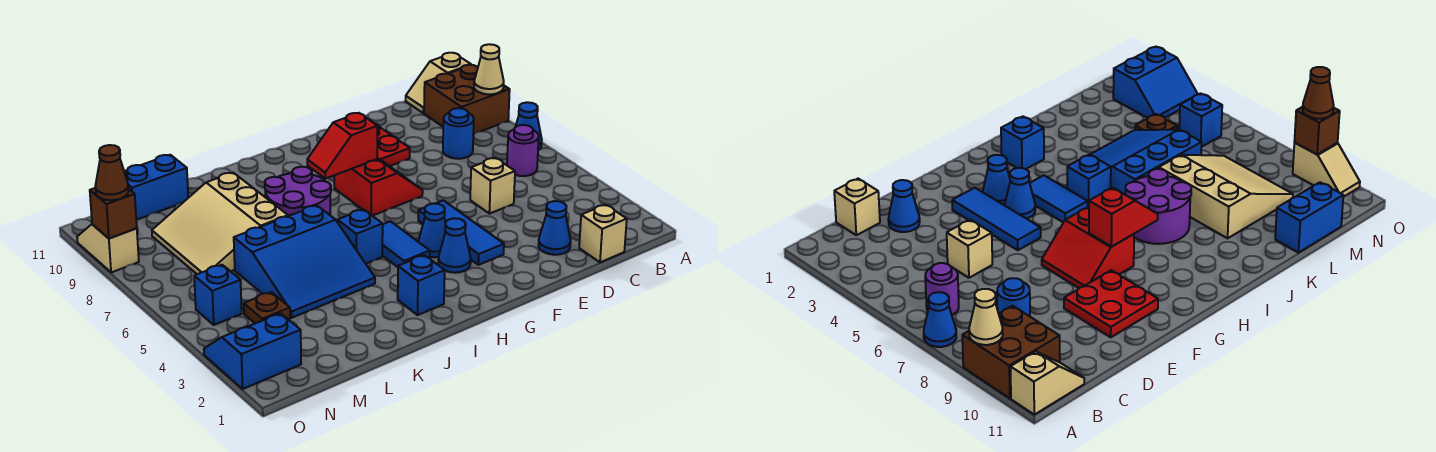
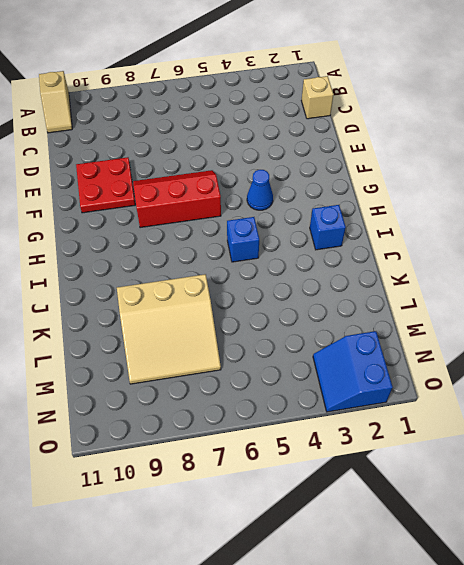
red 2x3 slope [133,170,221,228] -> red 2x2 slope [334,158,423,216]
none -> blue 1x1 cone [516,102,542,150]
none -> brown 2x2 brick [424,65,510,134]
none -> purple 1x1 round brick [507,125,539,176]

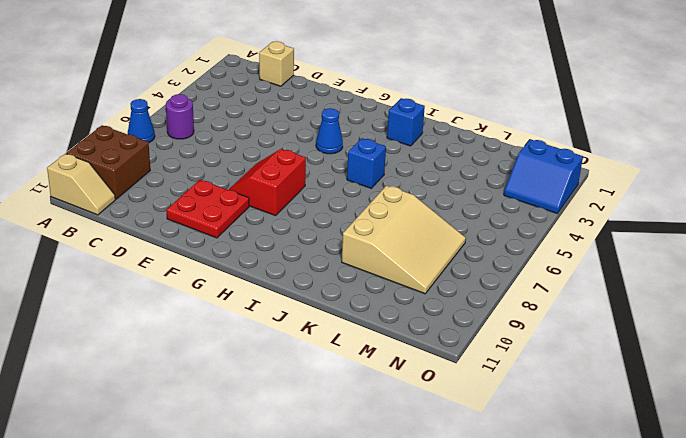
none -> blue 1x1 round brick [443,108,474,159]
none -> blue 1x1 cone [538,201,571,255]
none -> tan 1x1 brick [470,158,515,214]

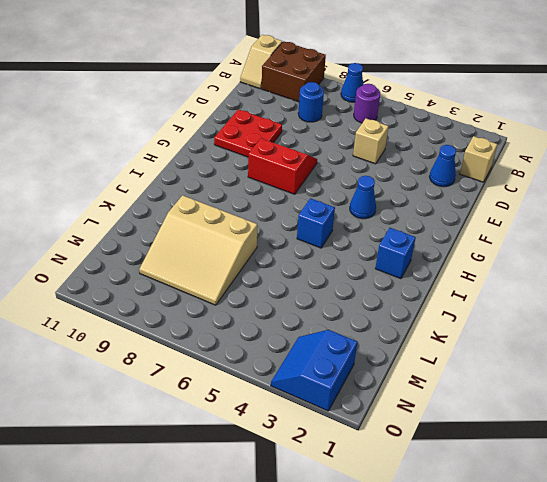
none -> blue 1x3 tile [418,200,504,265]
none -> blue 1x1 cone [438,218,471,273]
none -> blue 1x2 tile [382,221,430,267]

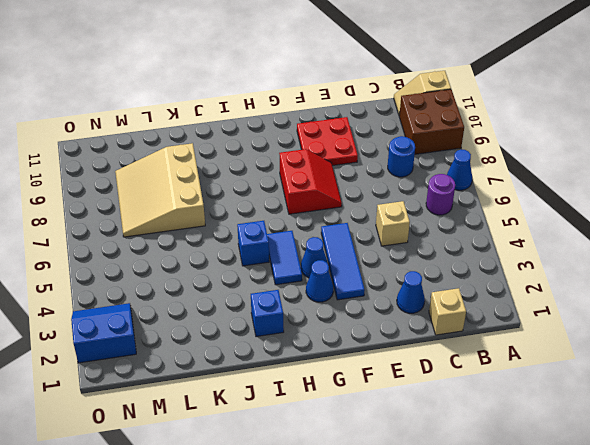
none -> purple 2x2 round brick [265,167,331,216]
none -> blue 3x3 slope [234,205,375,318]
none -> blue 1x2 brick [124,155,188,220]

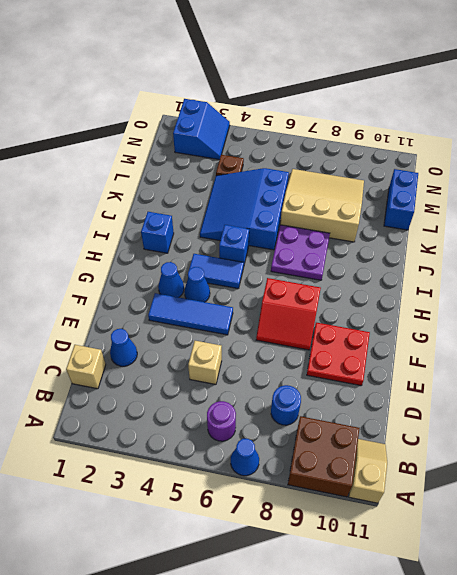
purple 2x2 plate [271,225,330,280] -> purple 2x2 round brick [265,167,331,216]
none -> blue 1x1 brick [194,265,242,325]
none -> tan 1x2 slope [77,224,139,273]
none -> tan 1x1 cone [474,44,504,94]

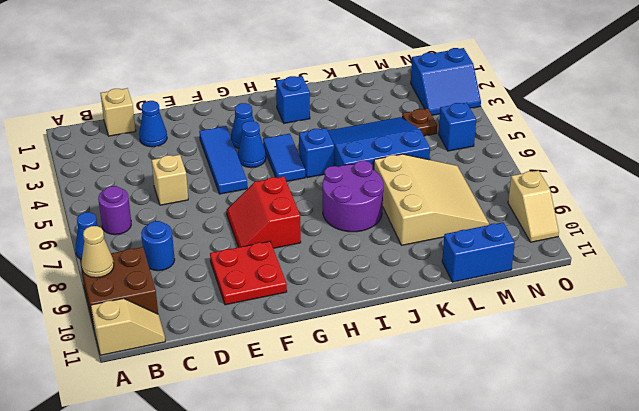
none -> red 1x2 slope [307,113,377,179]
none -> brown 1x1 brick [90,188,137,238]
none -> brown 1x1 cone [95,145,129,200]

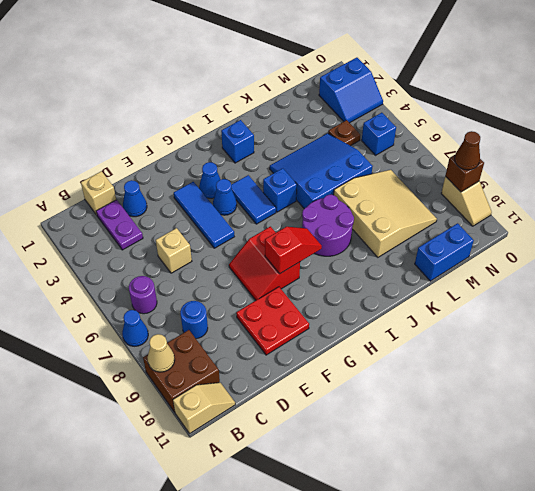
purple 1x2 plate [96,200,143,250] -> none

